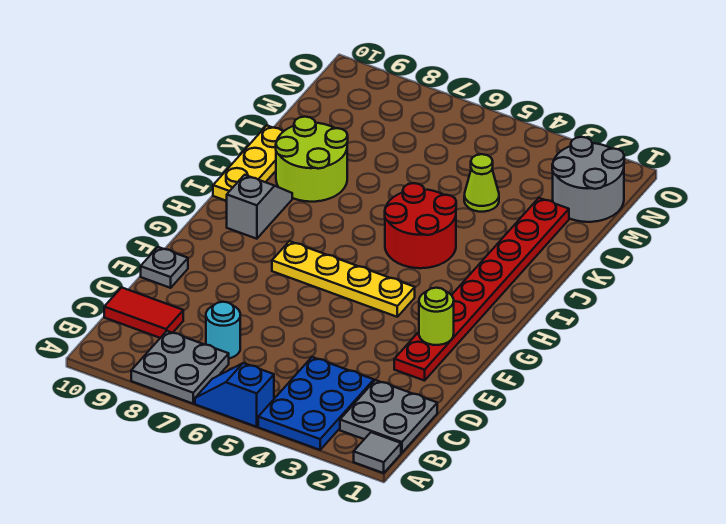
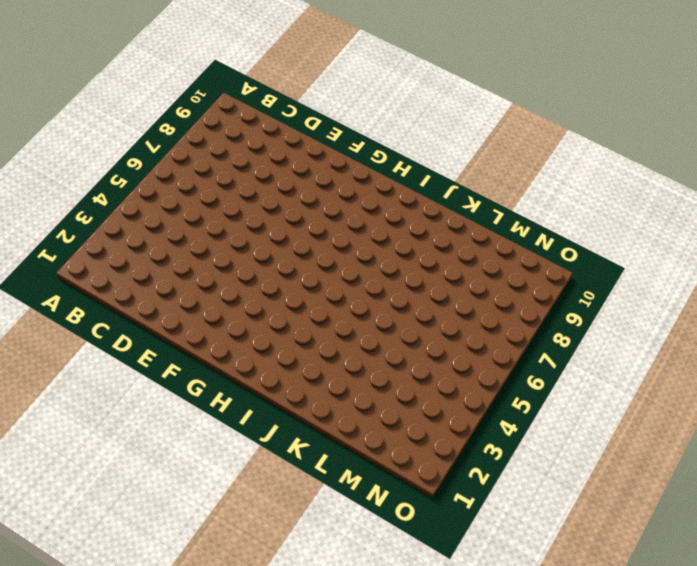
none -> grey 1x1 tile [354,432,401,473]
none -> blue 2x3 plate [258,357,374,450]
none -> blue 1x2 slope [195,363,274,427]

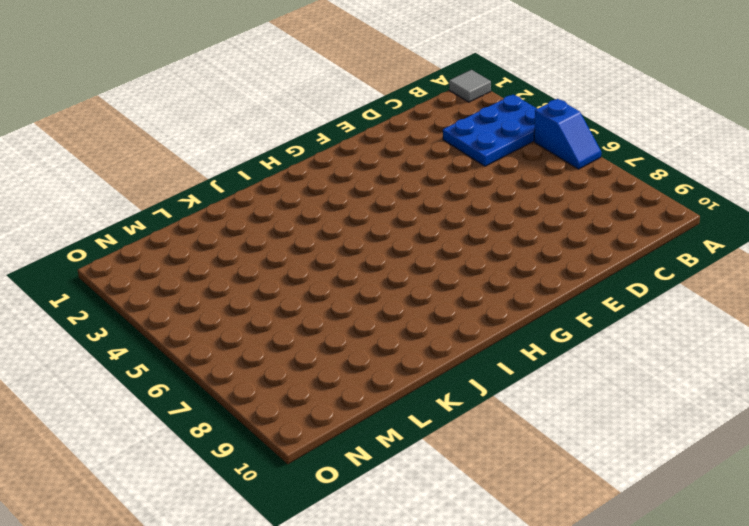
none -> grey 2x2 plate [131,331,229,404]
none -> grey 2x2 plate [340,380,437,453]
none -> cyan 1x1 round brick [206,302,240,358]

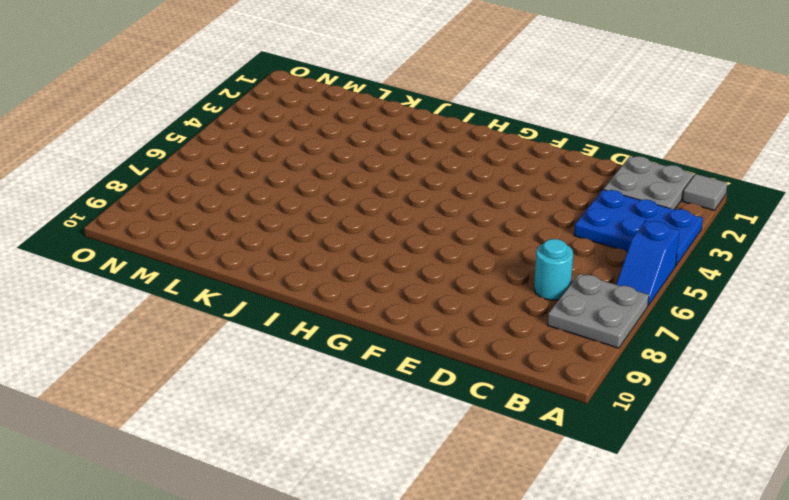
none -> red 1x2 tile [104,287,183,338]
none -> red 1x8 plate [394,198,569,381]
none -> grey 1x1 plate [141,247,188,288]

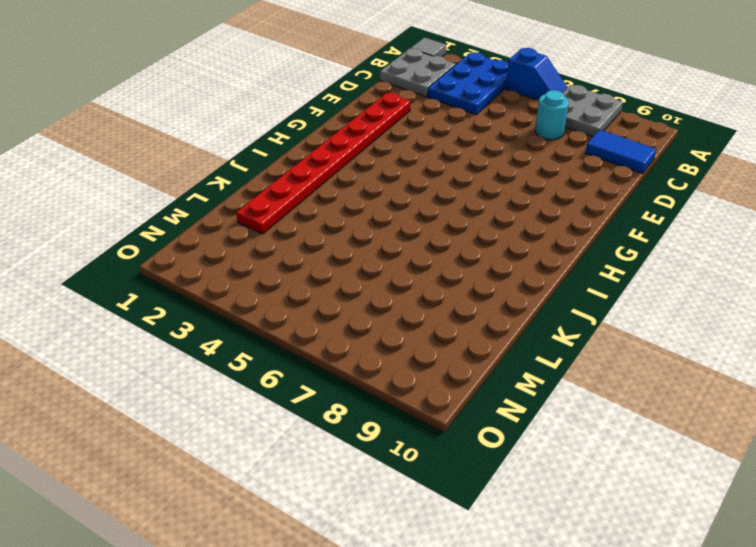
blue 1x2 tile [586,130,656,174] -> red 1x2 tile [104,287,183,338]
none -> grey 1x1 plate [141,247,188,288]
none -> yellow 1x4 plate [272,241,415,317]
none -> grey 1x2 slope [227,175,292,239]

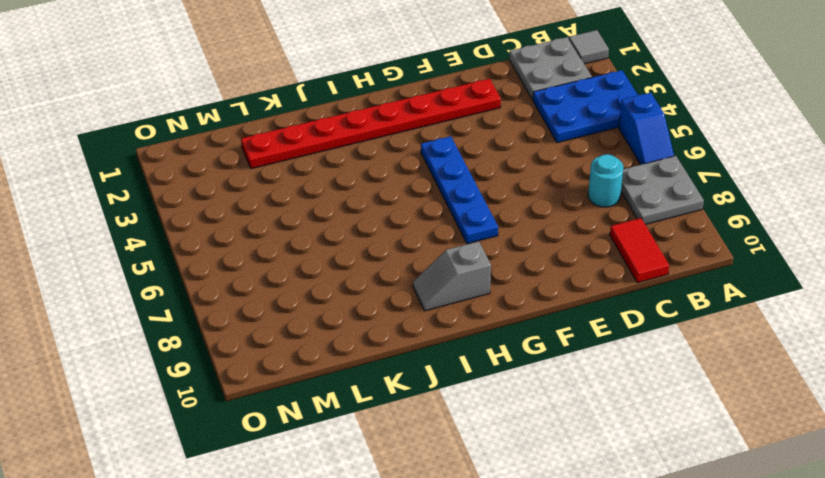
blue 1x4 plate [421,136,498,244] -> yellow 1x4 plate [272,241,415,317]
none -> grey 1x1 plate [141,247,188,288]
none -> red 2x2 round brick [385,183,456,268]
none -> yellow 1x3 plate [213,126,284,201]

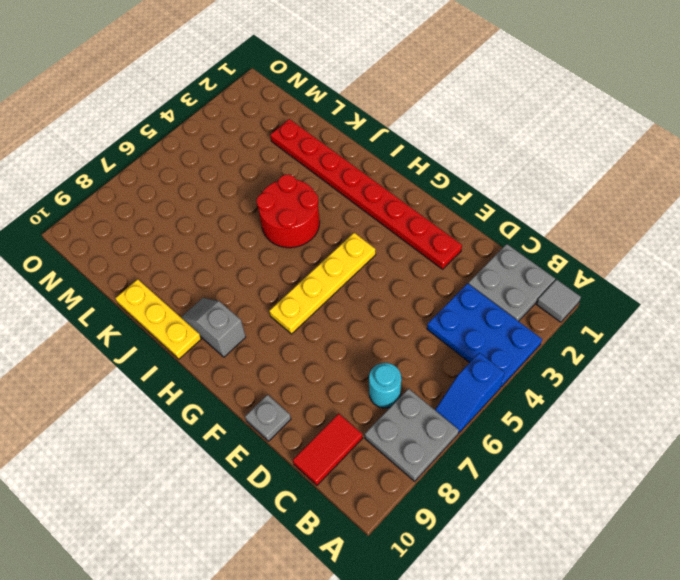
none -> lime 2x2 round brick [276,117,348,202]
none -> lime 1x1 cone [464,154,499,212]
none -> grey 2x2 round brick [552,137,624,222]

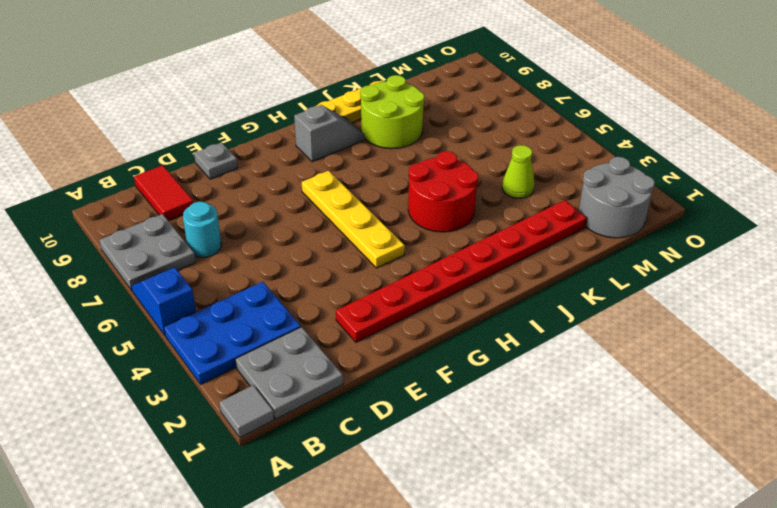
none -> lime 1x1 round brick [419,288,454,345]

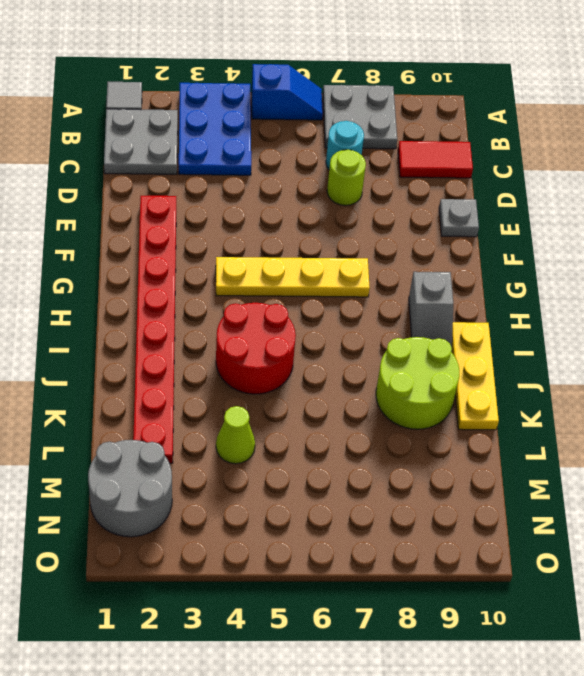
lime 1x1 round brick [327,150,366,205] -> lime 1x1 round brick moved to [419,288,454,345]

